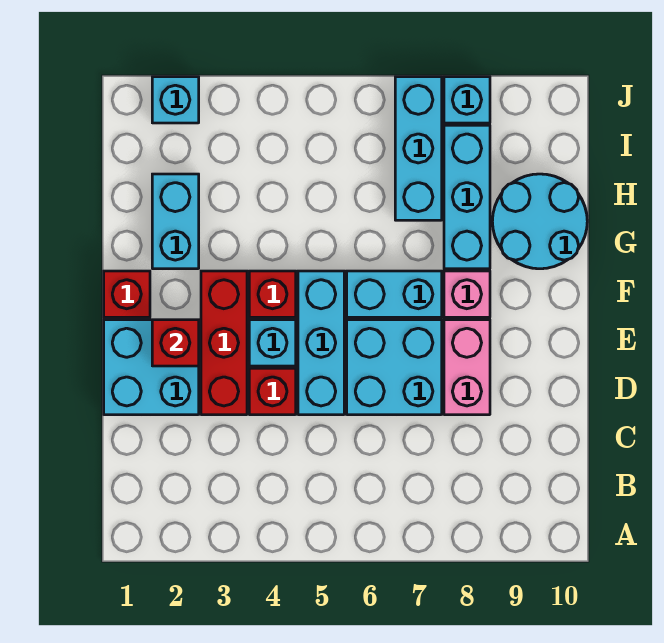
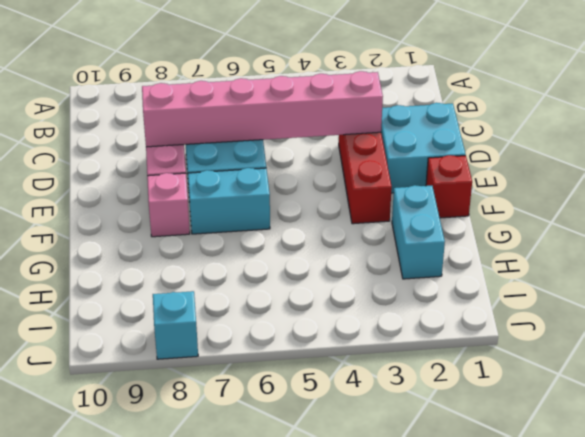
pink 1x6 brick [142,71,383,147] -> none
none -> red 1x1 brick [249,368,296,415]
none -> cyan 1x3 brick [298,271,344,415]
none -> cyan 1x1 brick [249,320,296,366]

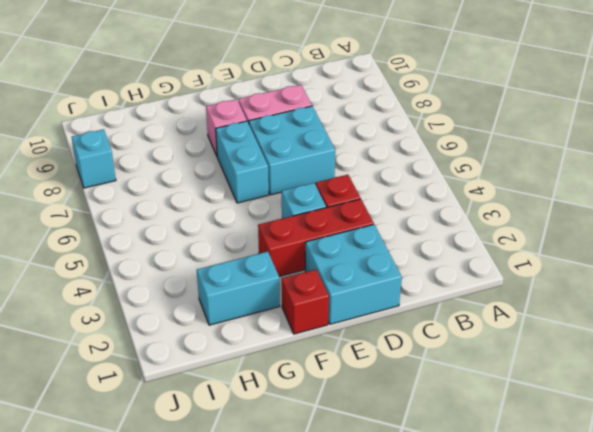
none -> cyan 1x3 brick [298,271,344,415]
none -> red 1x1 brick [249,271,296,317]
none -> cyan 1x3 brick [444,125,490,269]

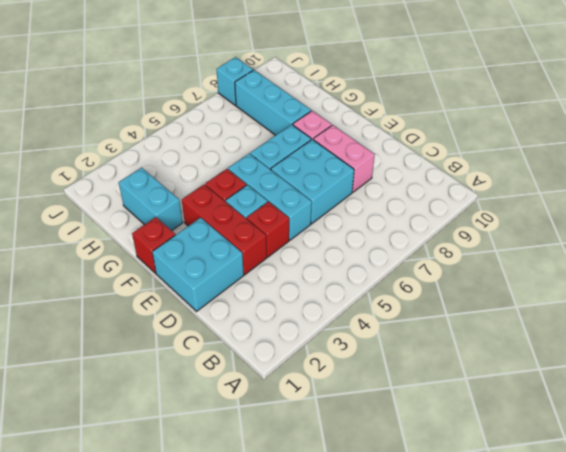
none -> cyan 2x2 round brick [492,174,587,269]
none -> cyan 1x3 brick [395,77,442,220]
none -> cyan 1x1 brick [152,77,199,123]

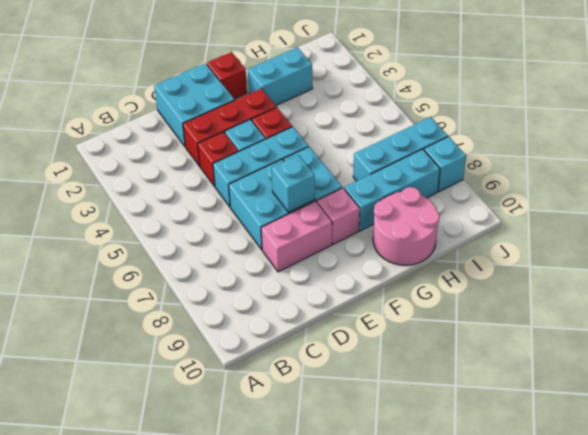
cyan 1x1 brick [272,155,315,213] -> cyan 1x1 brick moved to [152,77,199,123]
pink 2x2 round brick [373,187,439,265] -> cyan 2x2 round brick [492,174,587,269]
none -> red 1x1 brick [152,320,199,366]

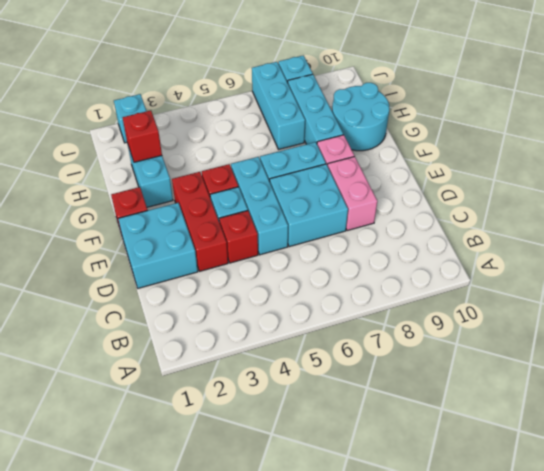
red 1x1 brick [123,110,162,162] -> red 1x1 brick moved to [152,320,199,366]

